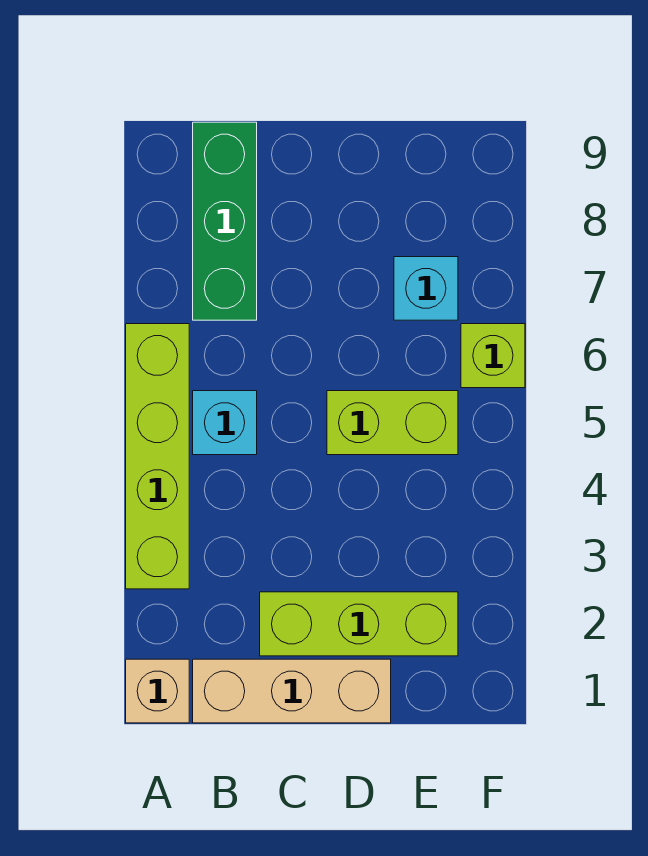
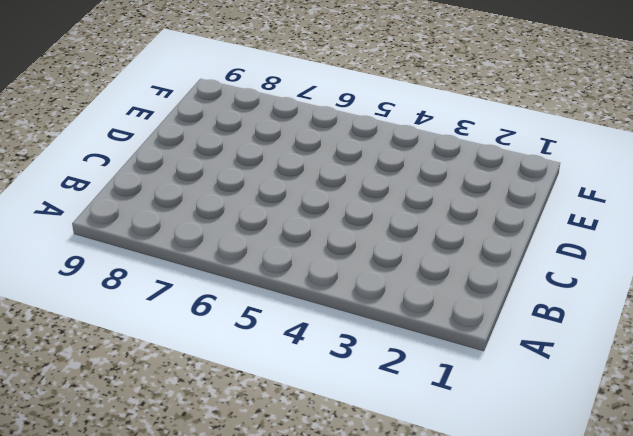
none -> tan 1x1 brick [126,659,189,723]
none -> lime 1x4 brick [126,324,189,589]

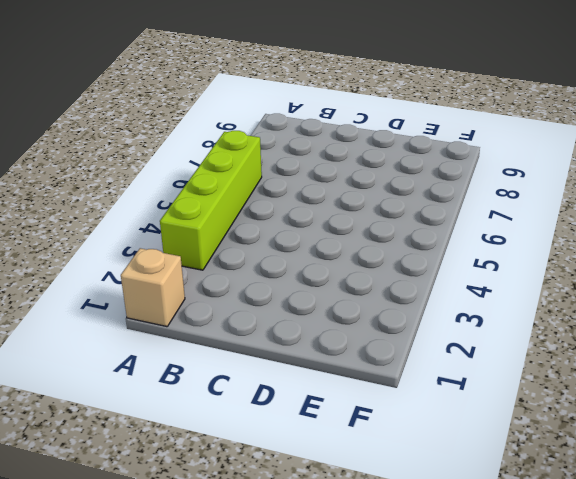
none -> tan 1x3 brick [193,659,391,723]
none -> cyan 1x1 brick [193,391,257,455]

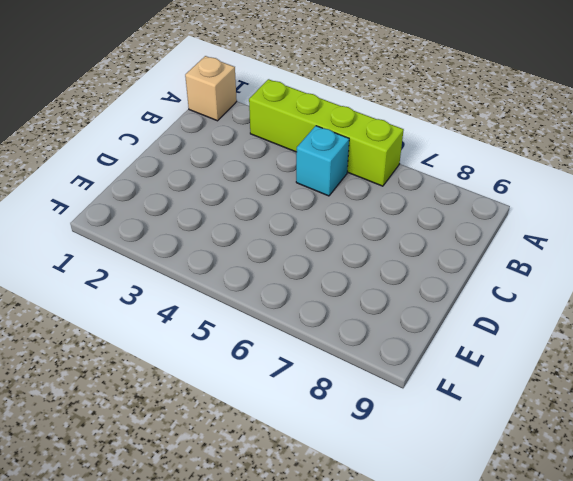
none -> tan 1x3 brick [193,659,391,723]
none -> green 1x3 brick [193,122,257,320]

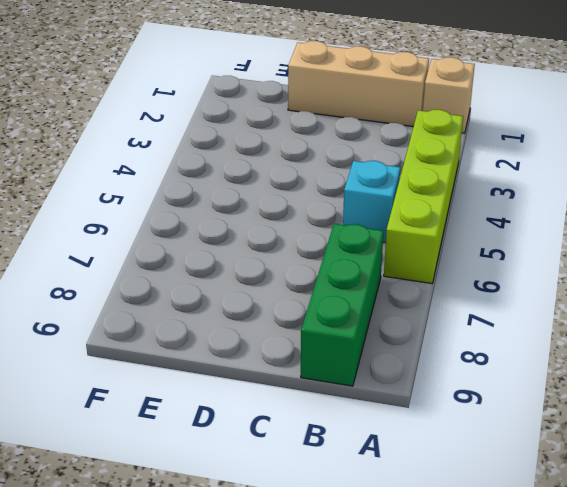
none -> lime 1x3 brick [260,592,458,656]
none -> lime 1x2 brick [327,391,458,455]

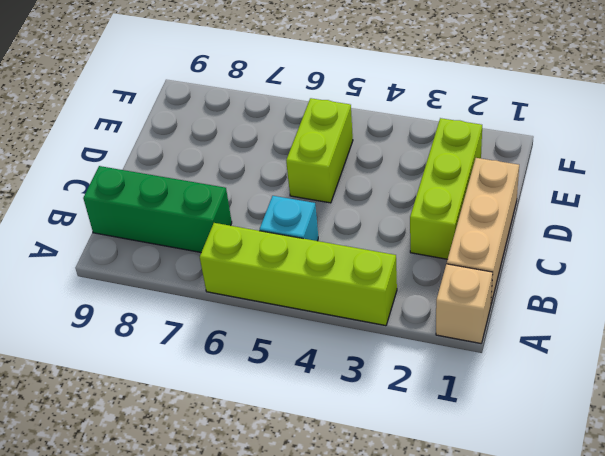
none -> cyan 1x1 brick [394,257,458,320]
none -> lime 1x1 brick [461,324,525,388]

